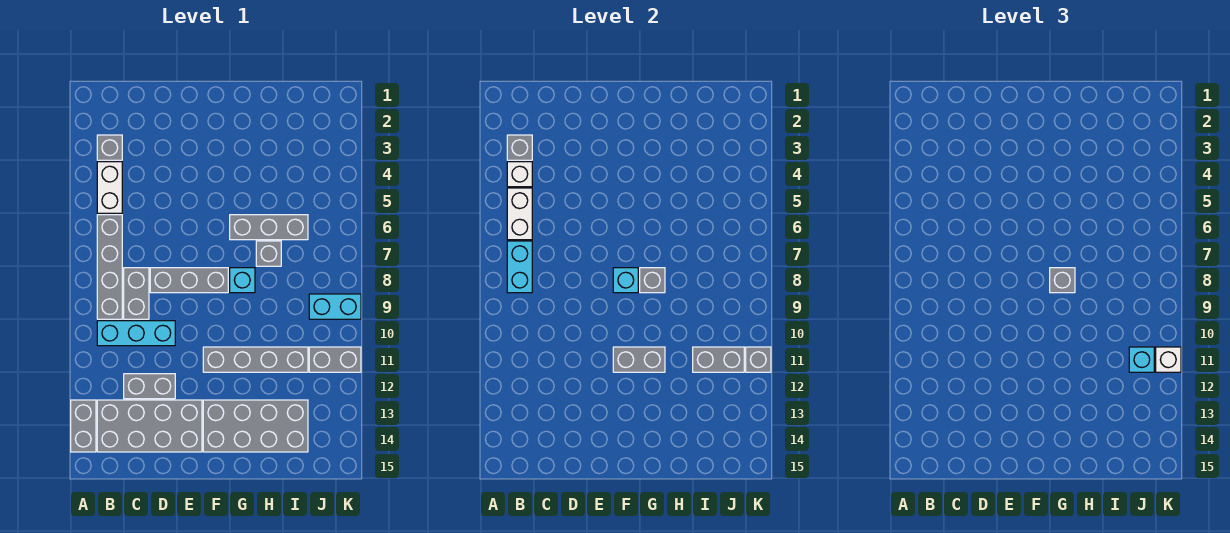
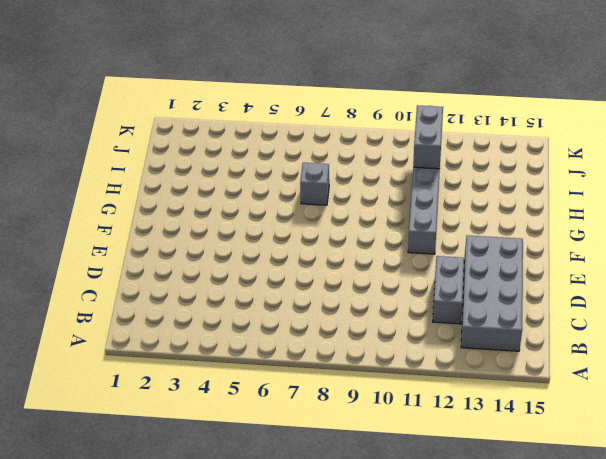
none -> grey 1x2 brick [71,400,96,452]
none -> grey 1x1 brick [97,135,122,160]
none -> white 1x2 brick [97,162,122,213]

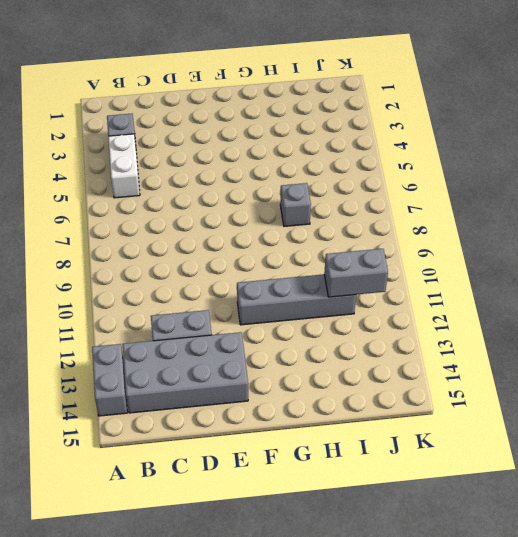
none -> grey 1x4 brick [97,215,122,319]
none -> cyan 1x3 brick [97,321,175,346]
none -> grey 1x2 brick [124,268,149,319]

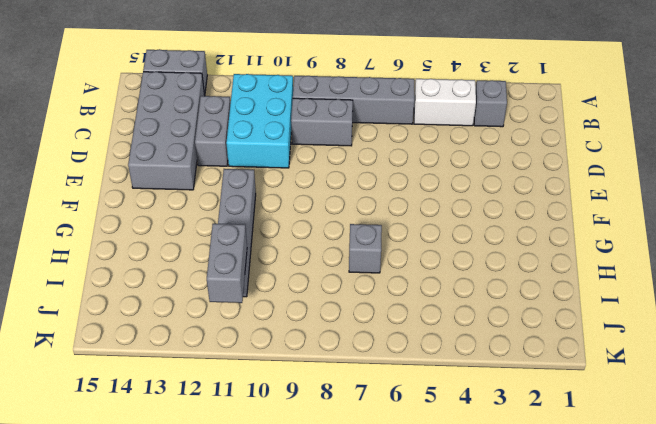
cyan 2x3 brick [226,74,293,168] -> cyan 1x3 brick [97,321,175,346]
none -> grey 1x3 brick [150,268,228,293]
none -> grey 2x4 brick [203,400,308,452]
none -> grey 1x3 brick [230,215,308,240]

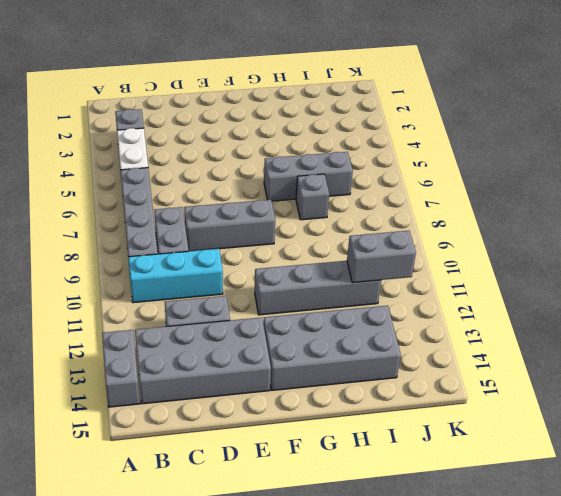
none -> cyan 1x1 brick [230,268,255,293]
none -> cyan 1x2 brick [309,294,361,319]
none -> grey 1x2 brick [309,347,361,372]

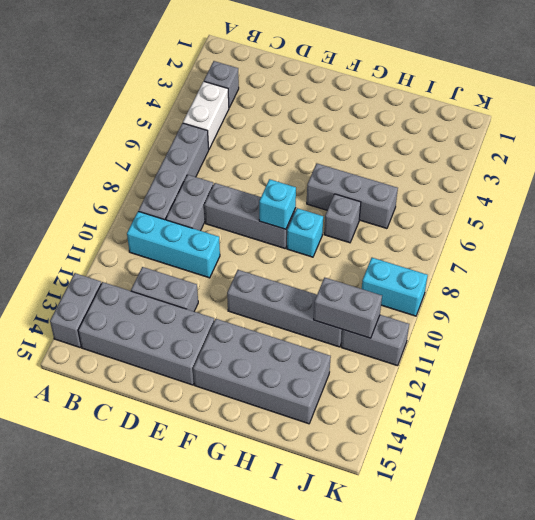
none -> grey 1x1 brick [507,135,532,160]
none -> white 1x1 brick [507,162,532,187]
none -> white 1x2 brick [507,188,532,240]

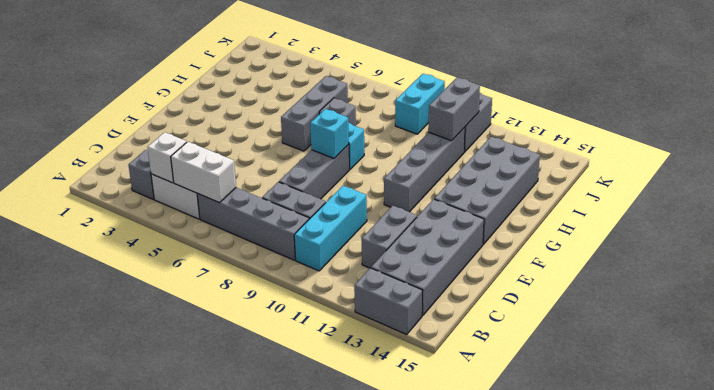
none -> grey 1x1 brick [507,135,532,160]
none -> cyan 1x2 brick [507,241,532,293]
none -> grey 1x2 brick [613,347,665,372]

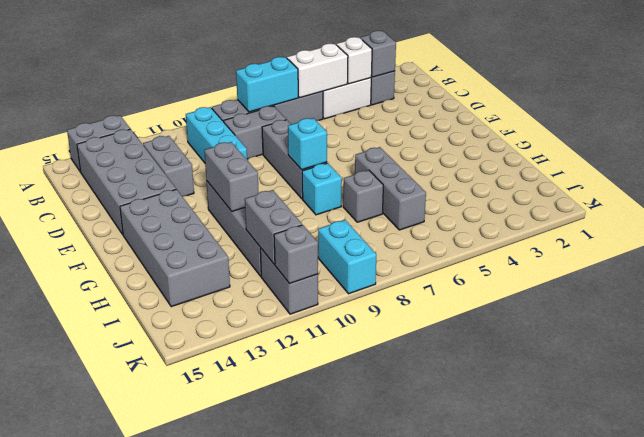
none -> grey 1x1 brick [640,268,665,293]
none -> grey 1x1 brick [1050,268,1075,293]
none -> cyan 1x1 brick [1129,347,1154,372]

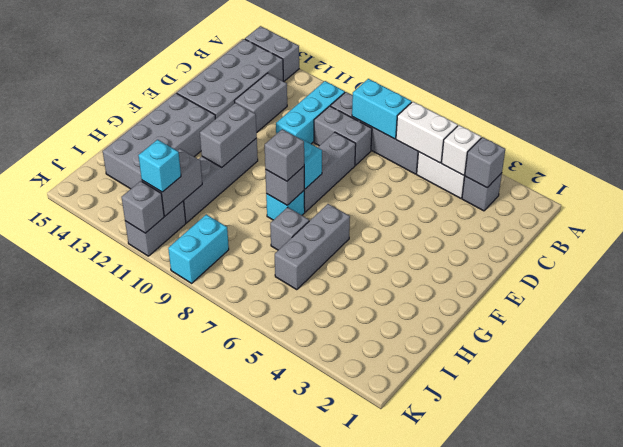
none -> white 1x1 brick [1156,347,1181,372]

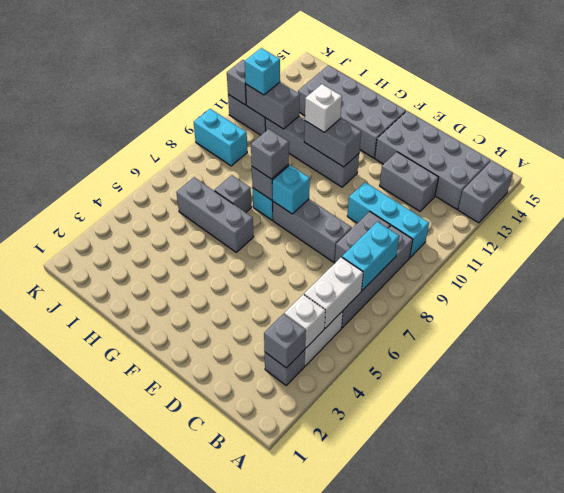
white 1x1 brick [305,84,342,132] -> white 1x1 brick moved to [1156,347,1181,372]

